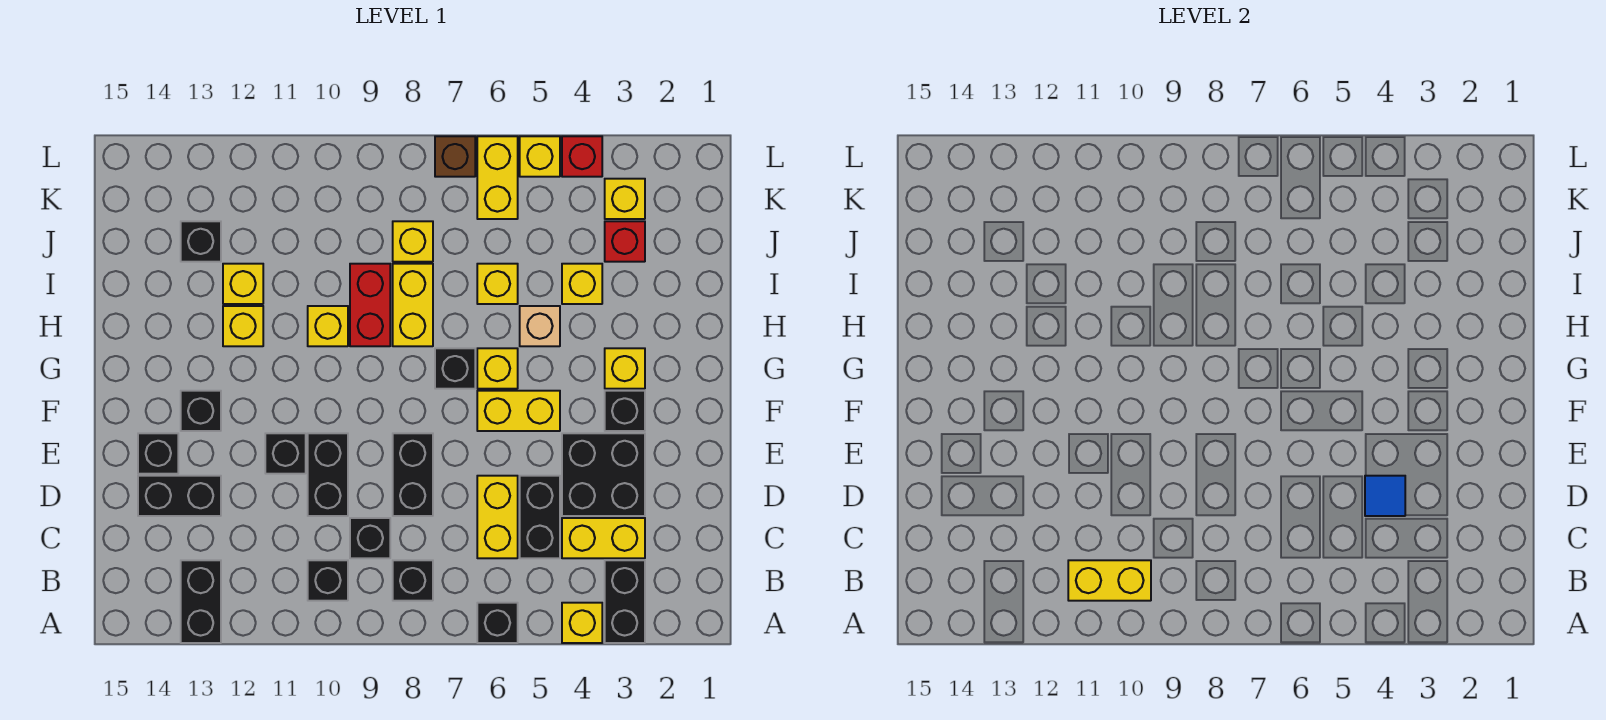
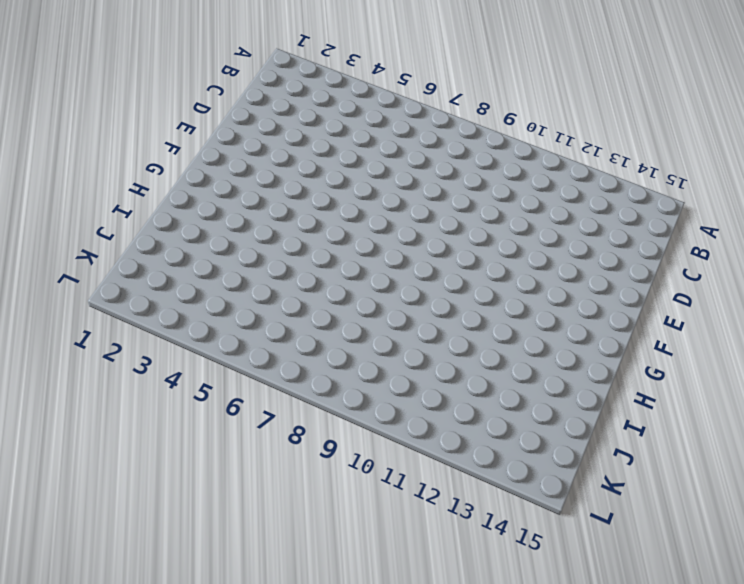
none -> black 1x2 brick [605,560,645,643]
none -> yellow 1x1 brick [562,603,602,643]
none -> black 1x1 brick [477,603,518,643]
none -> black 1x2 brick [181,560,221,643]

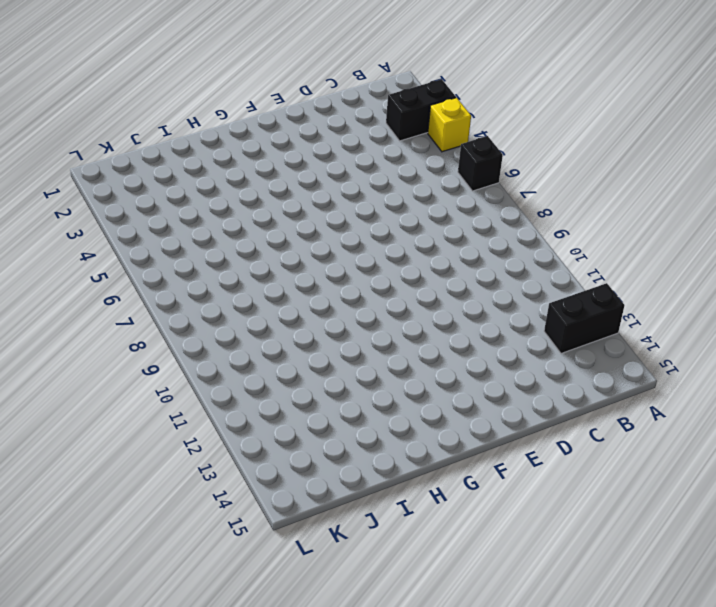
none -> black 1x1 brick [393,560,433,601]
none -> black 1x1 brick [308,560,348,601]
none -> yellow 1x2 brick [562,518,645,558]
none -> black 1x2 brick [520,476,560,558]

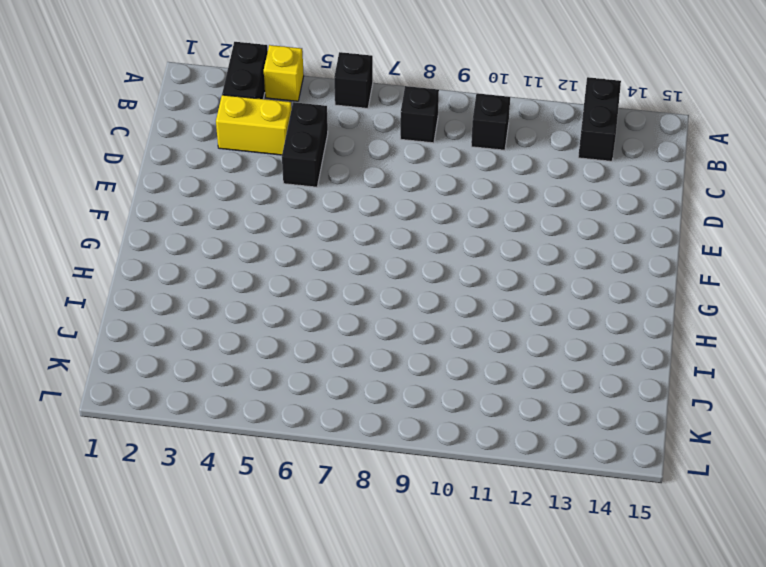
none -> yellow 1x2 brick [477,476,518,558]
none -> black 1x1 brick [350,518,390,558]
none -> black 2x2 brick [562,433,645,516]
none -> black 1x2 brick [393,433,433,516]

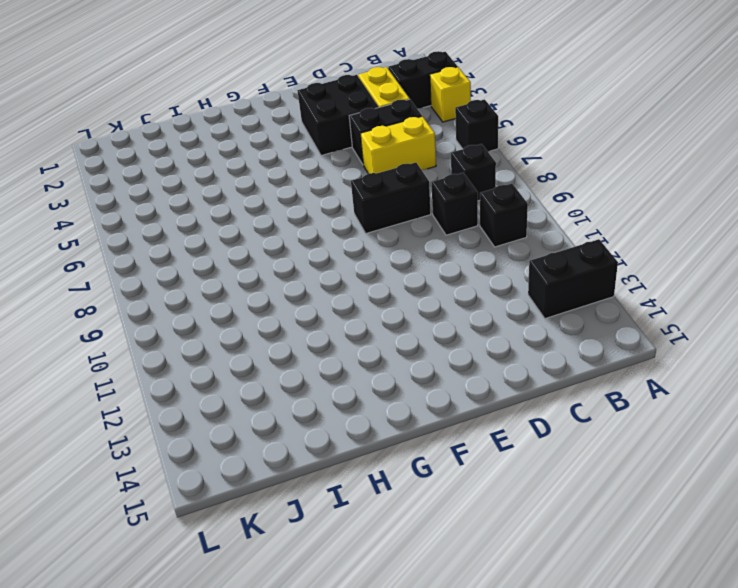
none -> black 1x2 brick [308,433,348,516]
none -> black 1x2 brick [138,476,221,516]
none -> black 1x1 brick [265,433,306,474]
none -> black 1x1 brick [138,433,178,474]

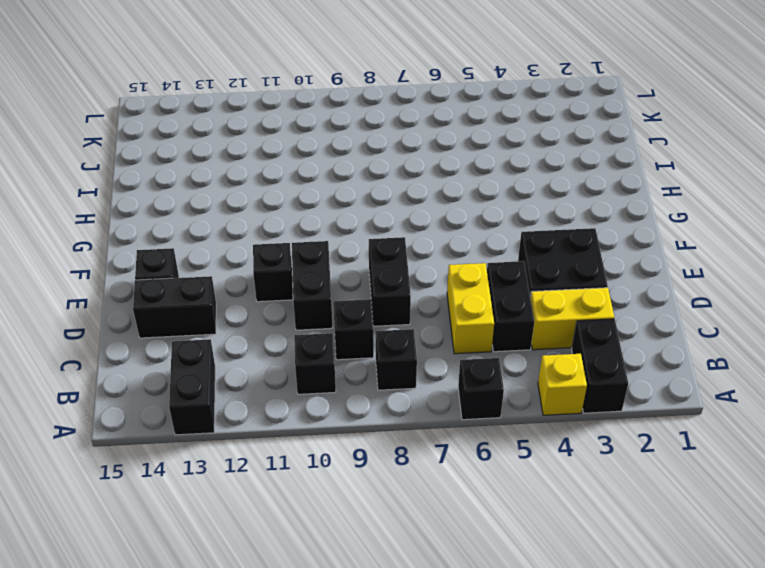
none -> black 1x1 brick [605,391,645,431]
none -> yellow 1x2 brick [477,391,560,431]
none -> black 1x1 brick [181,391,221,431]
none -> yellow 1x1 brick [605,348,645,389]

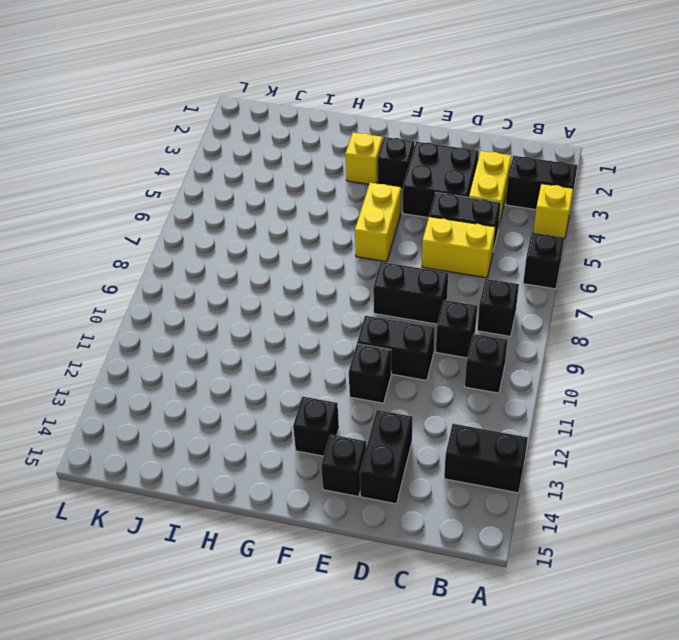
none -> yellow 1x1 brick [477,348,518,389]
none -> black 1x1 brick [435,348,475,389]
none -> tan 1x1 brick [520,306,560,346]
none -> yellow 1x2 brick [393,264,433,346]

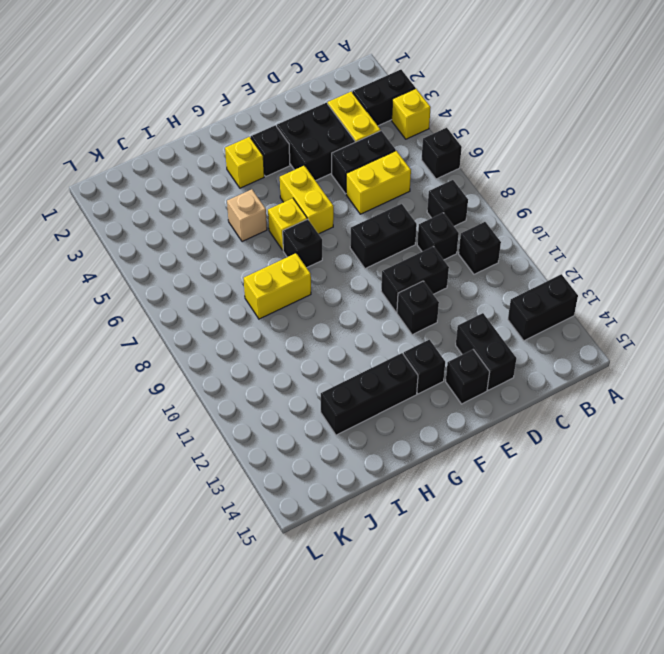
black 1x3 brick [321,353,418,435] -> none
none -> red 1x2 brick [350,264,390,346]
none -> yellow 1x1 brick [308,306,348,346]
none -> yellow 1x1 brick [223,306,263,346]
none -> yellow 1x1 brick [562,264,602,304]

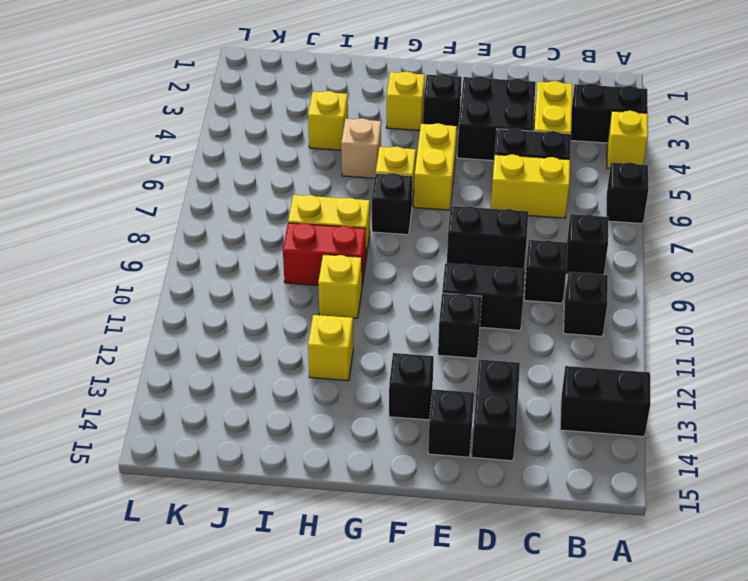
none -> yellow 1x1 brick [477,264,518,304]
none -> yellow 1x1 brick [223,264,263,304]
none -> red 1x1 brick [605,221,645,262]
none -> yellow 1x1 brick [393,221,433,262]

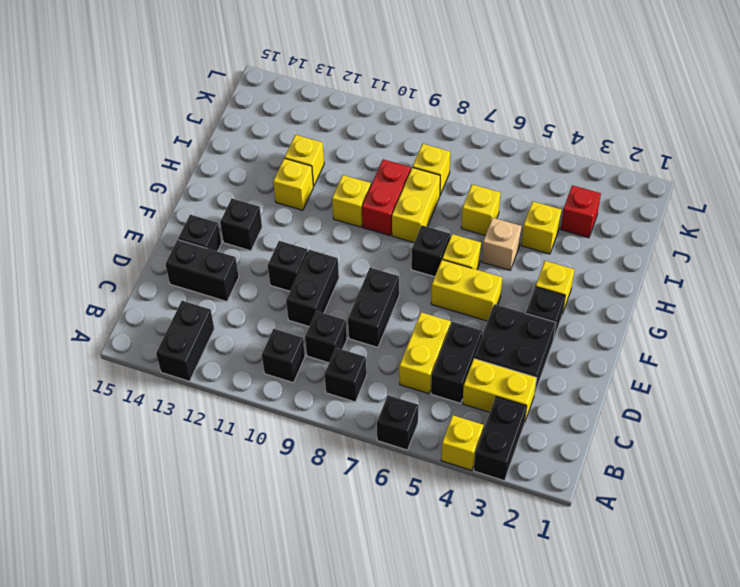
none -> black 1x1 brick [181,221,221,262]
none -> yellow 1x1 brick [605,179,645,219]
none -> yellow 1x2 brick [477,136,518,219]
none -> red 1x1 brick [562,136,602,177]

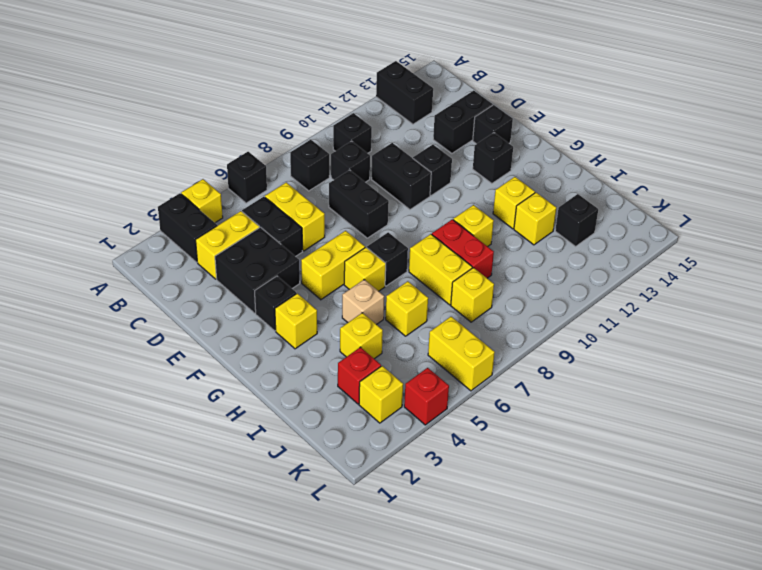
none -> yellow 1x1 brick [520,136,560,177]
none -> brown 1x1 brick [435,136,475,177]
none -> yellow 1x2 brick [1068,560,1151,601]
none -> blue 1x1 tile [1365,476,1405,516]

